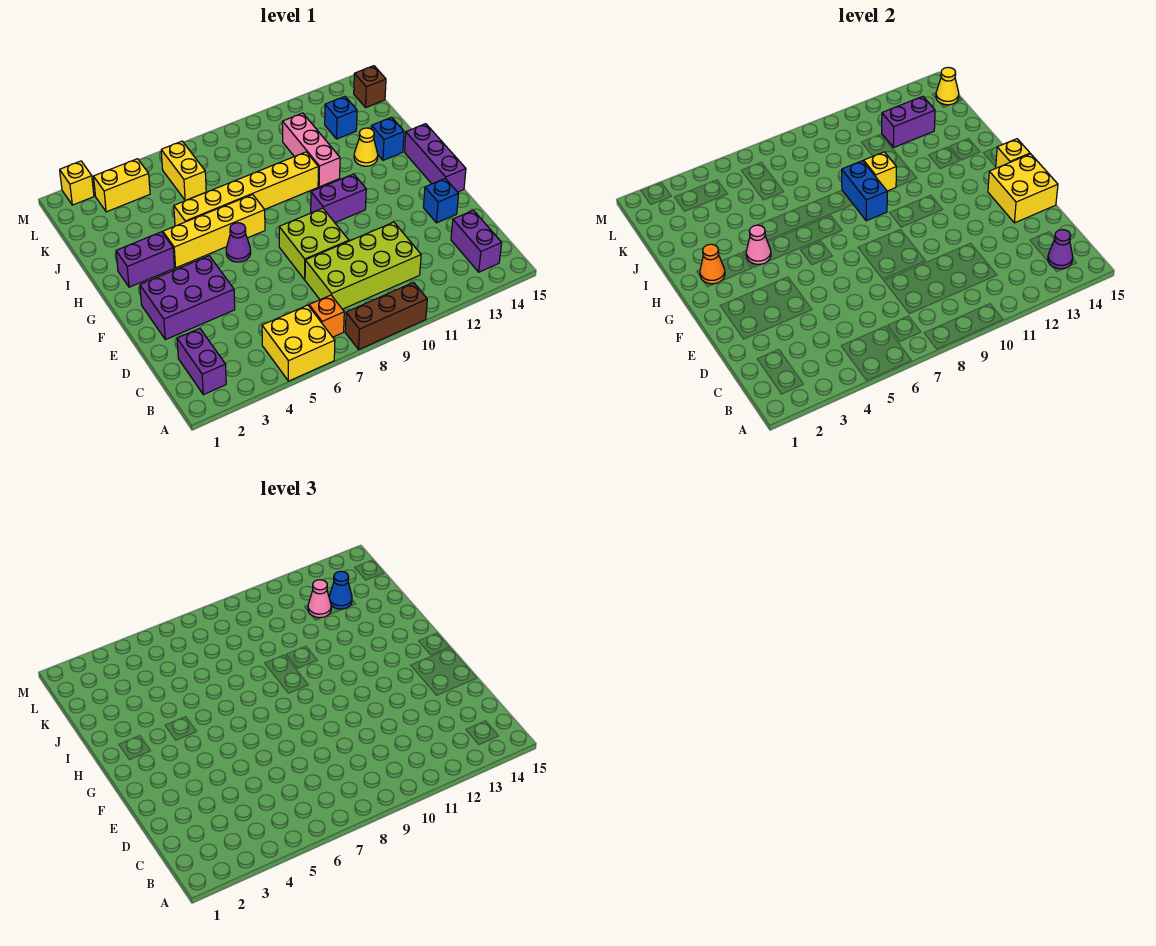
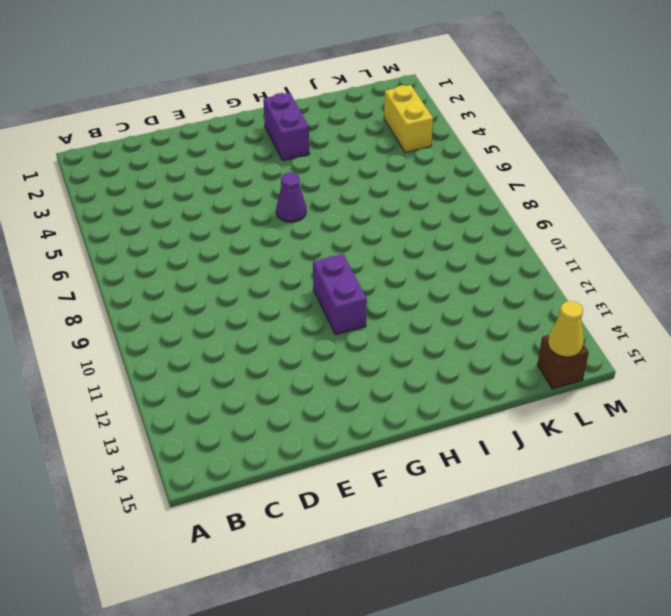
none -> yellow 2x2 brick [262,305,335,381]
none -> brown 1x3 brick [345,283,427,349]
none -> purple 1x2 brick [177,328,226,395]
none -> orange 1x1 brick [309,295,344,337]

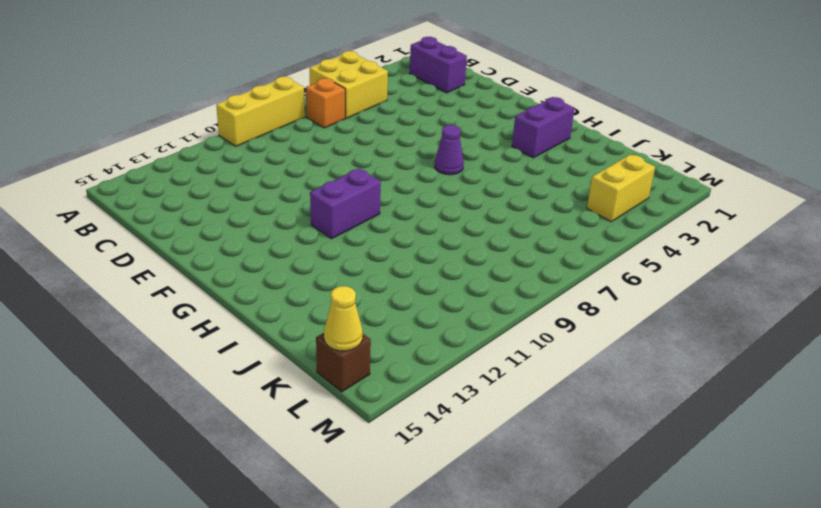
yellow 1x3 brick [216,77,305,146] -> brown 1x3 brick [345,283,427,349]
none -> purple 1x2 brick [451,210,502,272]
none -> lime 2x4 brick [305,222,421,309]
none -> purple 2x3 brick [140,256,235,340]
none -> lime 2x2 brick [279,208,349,280]

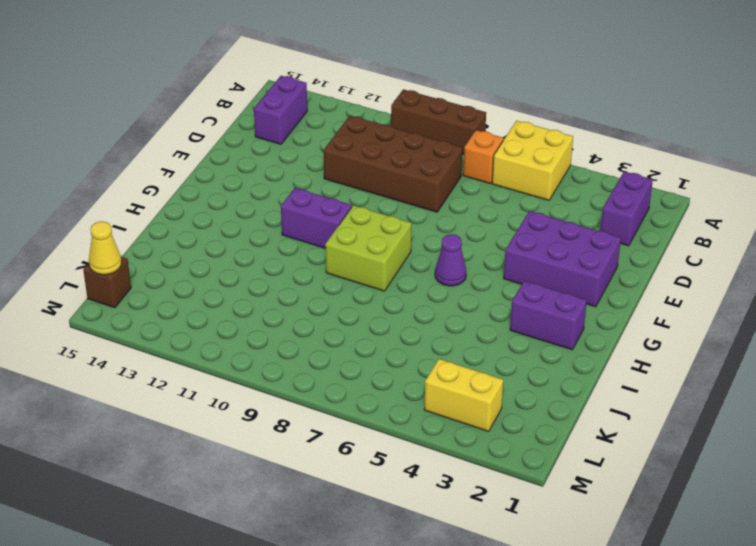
brown 2x4 brick [323,116,462,212] -> lime 2x4 brick [305,222,421,309]
lime 2x2 brick [325,205,411,291] -> lime 2x2 brick moved to [279,208,349,280]
none -> blue 1x1 brick [423,178,459,223]
none -> purple 1x3 brick [405,124,466,192]
none -> yellow 1x4 brick [163,195,265,268]
none -> yellow 1x6 brick [174,152,318,226]

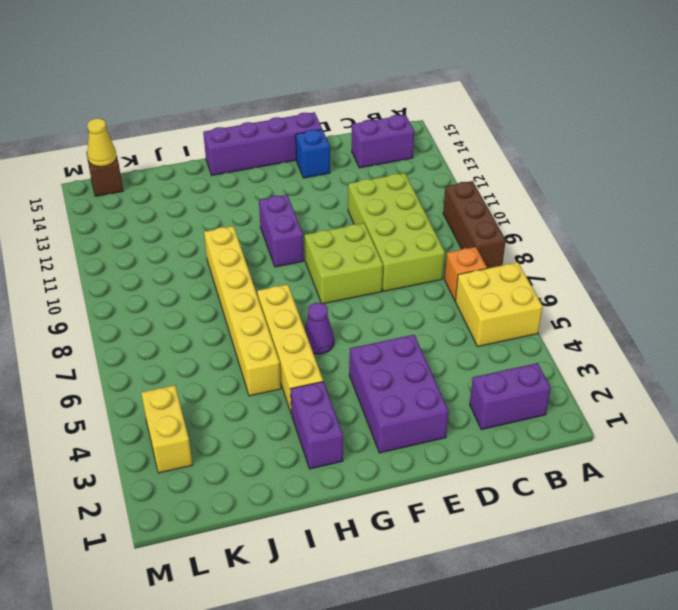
purple 1x4 brick [203,112,322,175] -> purple 1x3 brick [405,124,466,192]
none -> pink 1x3 brick [282,113,340,187]
none -> yellow 1x1 cone [354,128,378,166]
none -> blue 1x1 brick [371,117,404,160]
none -> yellow 1x2 brick [161,141,206,200]

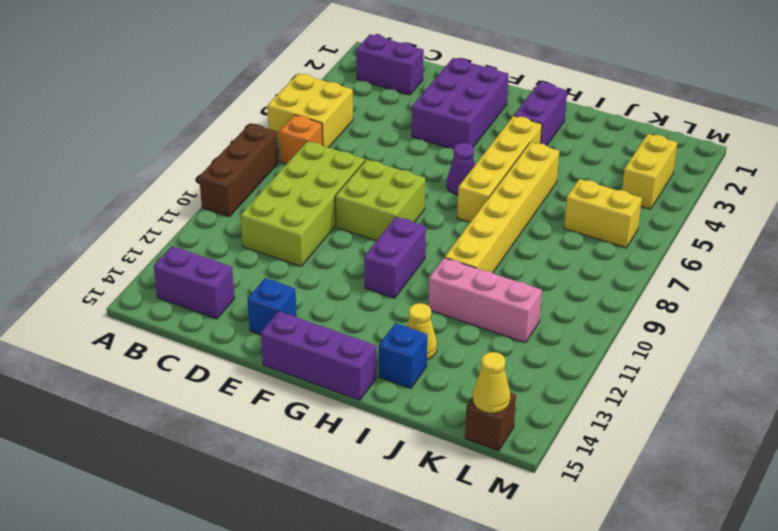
none -> blue 1x1 brick [325,96,357,139]
none -> yellow 1x1 brick [60,161,94,205]
none -> purple 1x1 cone [1048,230,1073,269]
none -> yellow 2x2 brick [988,154,1058,223]

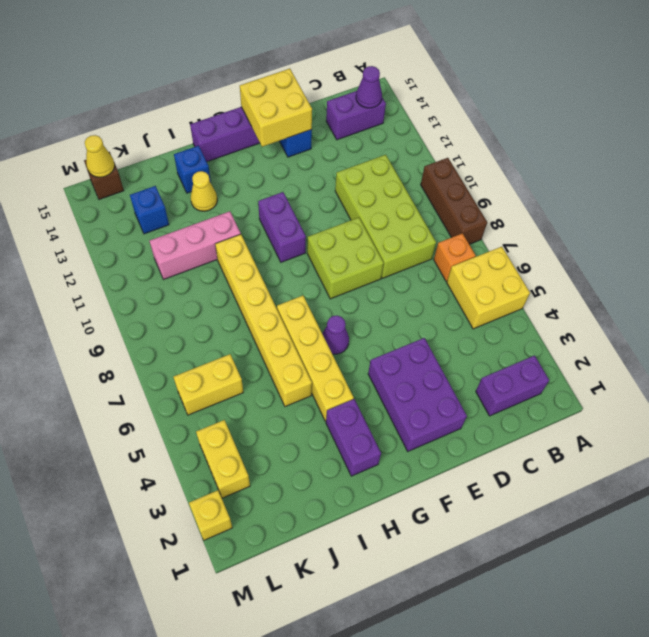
none -> yellow 1x1 brick [996,139,1030,168]
none -> orange 1x1 cone [700,244,725,284]
none -> pink 1x1 cone [746,225,771,265]
none -> blue 1x2 brick [842,161,887,221]

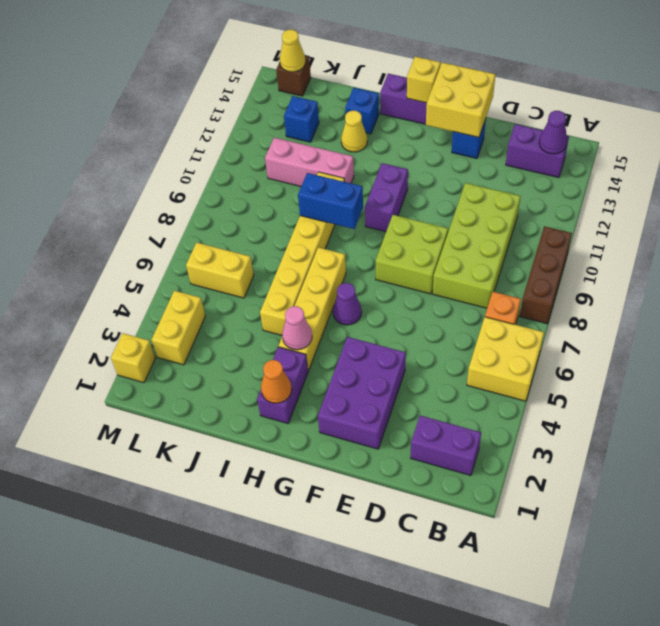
none -> yellow 1x1 brick [863,152,896,191]
none -> purple 1x2 brick [882,96,935,148]
none -> pink 1x1 cone [308,580,331,618]
none -> blue 1x1 cone [329,571,352,609]

